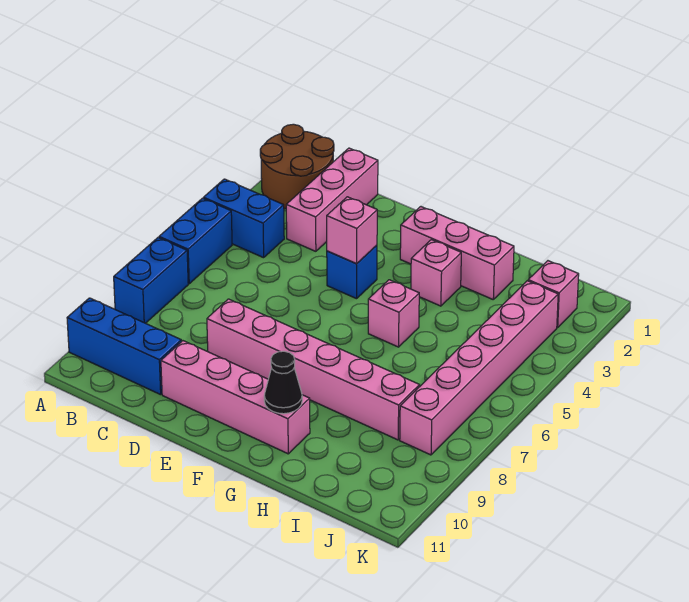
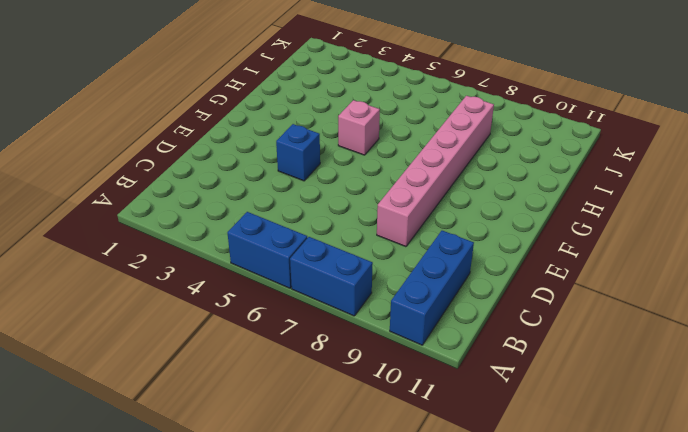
none -> brown 2x2 round brick [260,124,334,209]
none -> blue 1x2 brick [203,179,284,258]
none -> pink 1x3 brick [286,148,378,251]

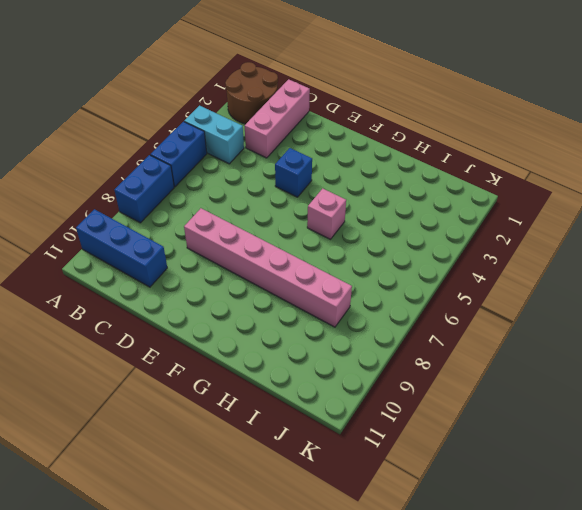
cyan 1x2 brick [184,106,244,164] -> blue 1x2 brick [203,179,284,258]
none -> pink 1x4 brick [161,341,310,454]
none -> pink 1x3 brick [400,207,514,299]
none -> pink 1x1 brick [411,240,461,306]

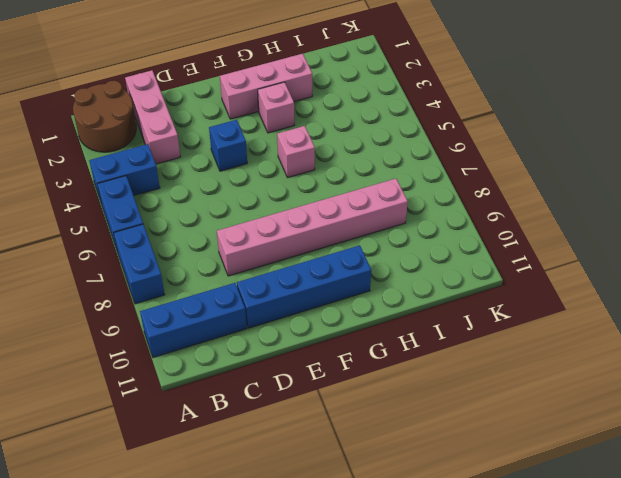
blue 1x4 brick [237,245,371,328] -> pink 1x4 brick [161,341,310,454]
none -> pink 1x1 brick [528,261,579,327]
none -> pink 1x6 brick [400,281,558,455]
none -> pink 1x1 brick [327,197,377,264]

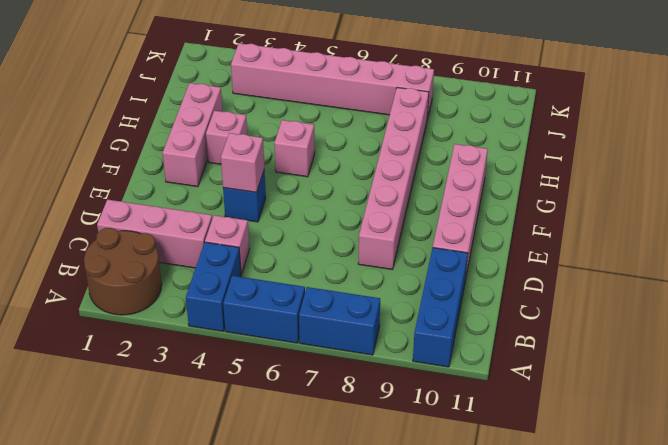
pink 1x1 brick [205,215,250,275] -> pink 1x1 brick moved to [528,261,579,327]
none -> black 1x1 cone [264,351,302,414]

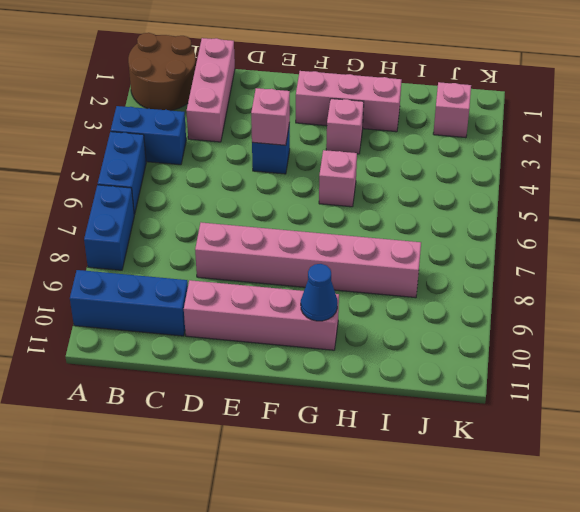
blue 1x1 cone [301,264,337,321] -> black 1x1 cone [264,351,302,414]
none -> pink 1x6 brick [400,281,558,455]

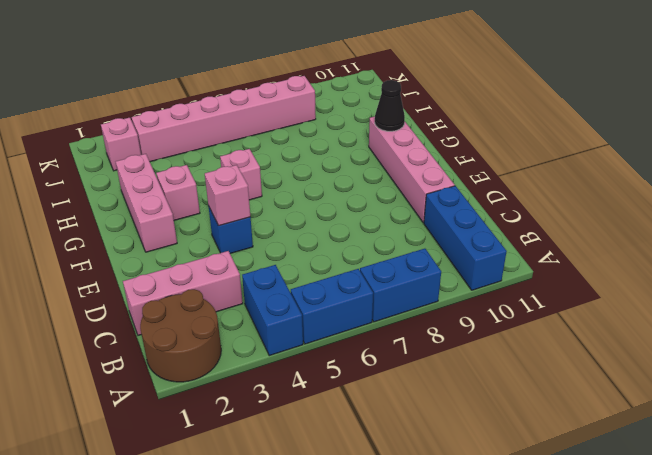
none -> pink 1x6 brick [207,299,420,440]

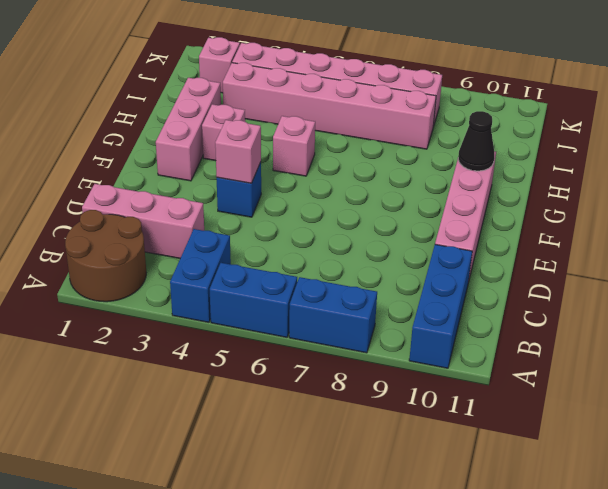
pink 1x6 brick [223,63,436,149] -> pink 1x6 brick turned to [207,299,420,440]

